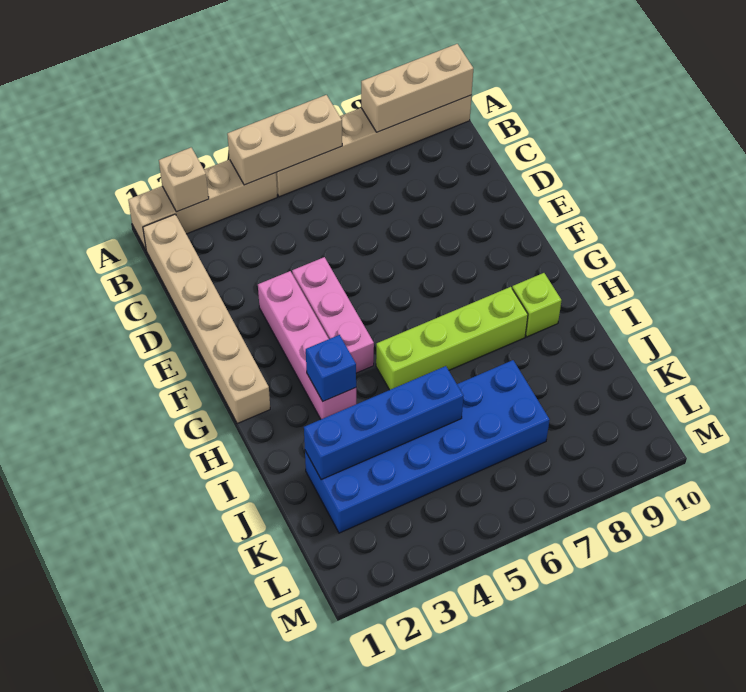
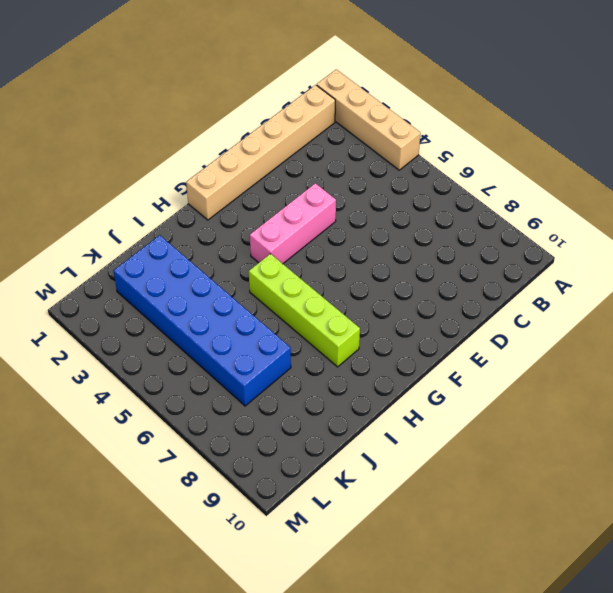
none -> tan 1x6 brick [276,95,472,197]
none -> pink 1x4 brick [258,271,356,419]
none -> lime 1x1 brick [512,273,562,337]

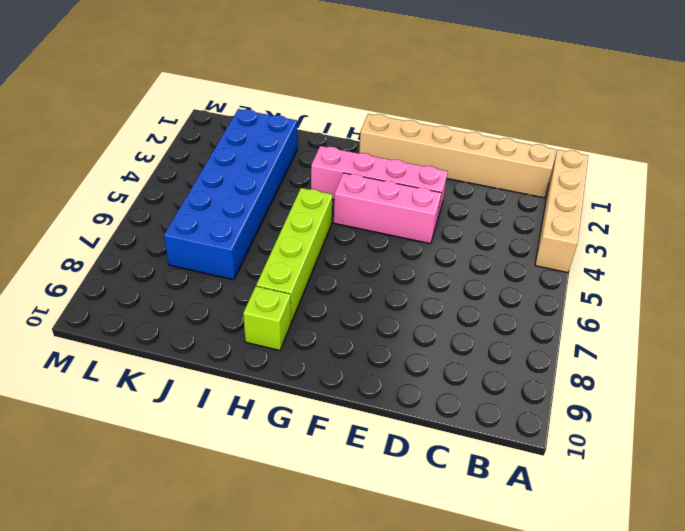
none -> tan 1x6 brick [276,95,472,197]
none -> tan 1x1 brick [159,148,209,212]
none -> tan 1x3 brick [227,95,342,185]

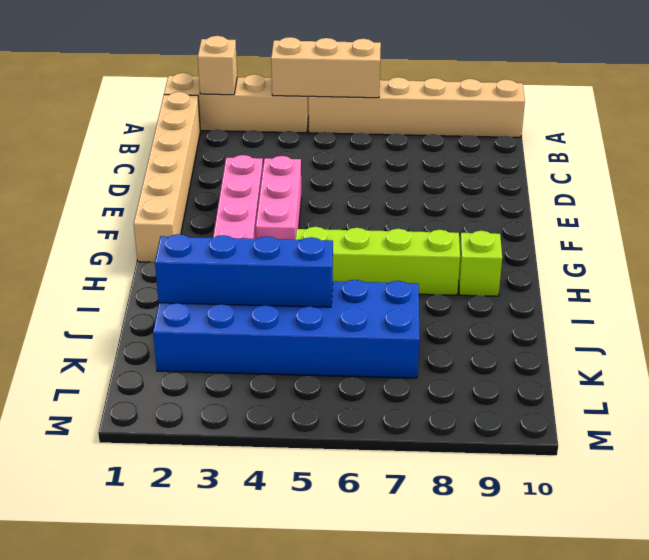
none -> tan 1x3 brick [361,44,473,132]
none -> blue 1x1 brick [306,335,356,401]

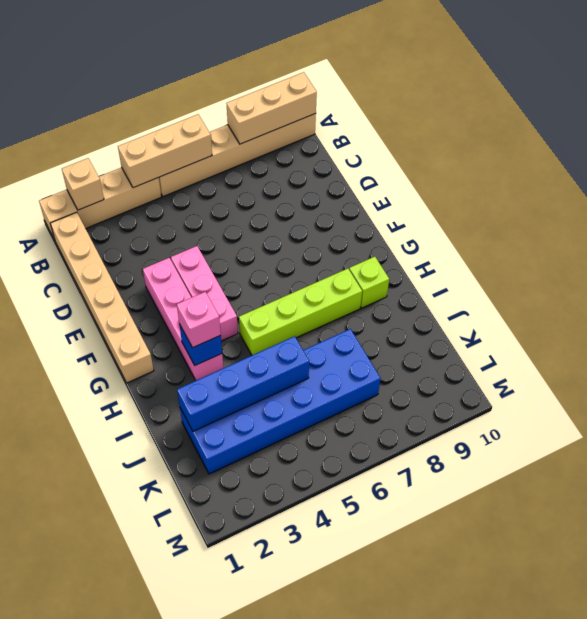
pink 1x1 brick [177,292,221,348] -> none

